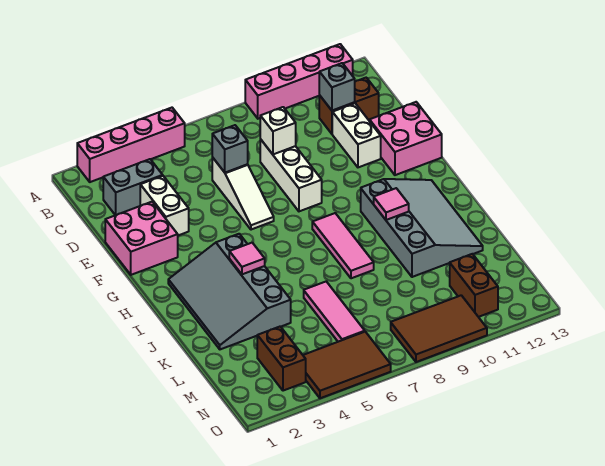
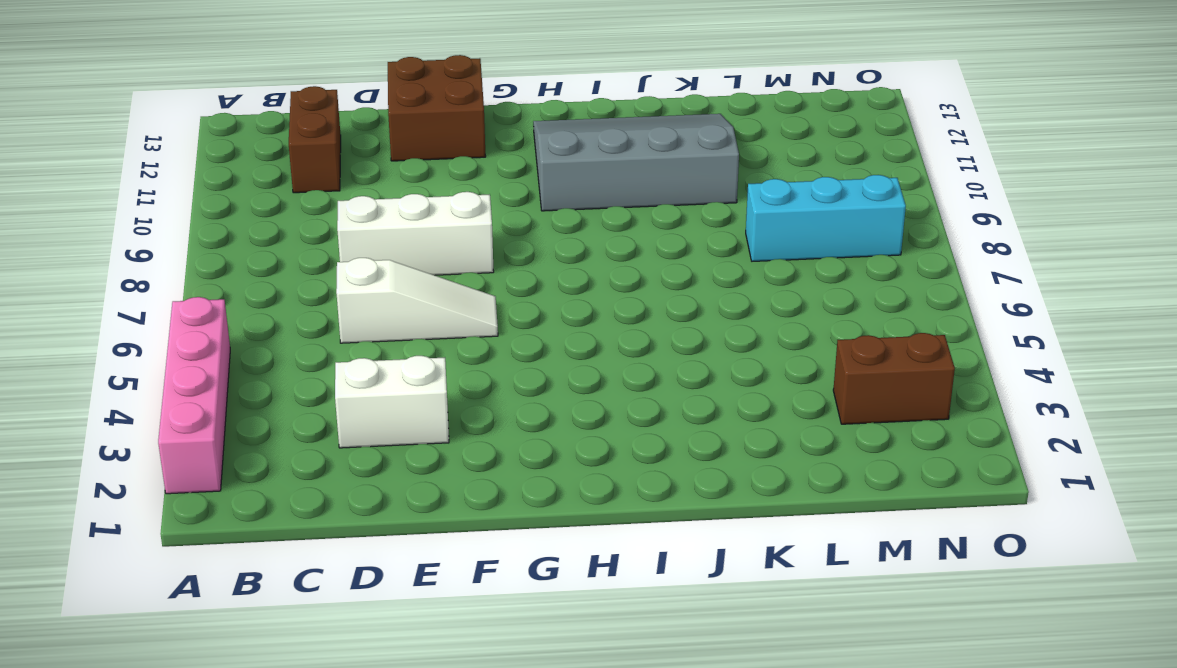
brown 2x2 brick [388,55,486,161] -> pink 2x2 brick [370,102,442,175]
cyan 1x3 brick [746,175,906,261] -> brown 2x3 tile [391,295,487,362]
none -> pink 1x4 brick [245,44,353,119]
none -> grey 1x2 brick [103,159,163,215]
none -> white 1x2 brick [332,103,381,167]

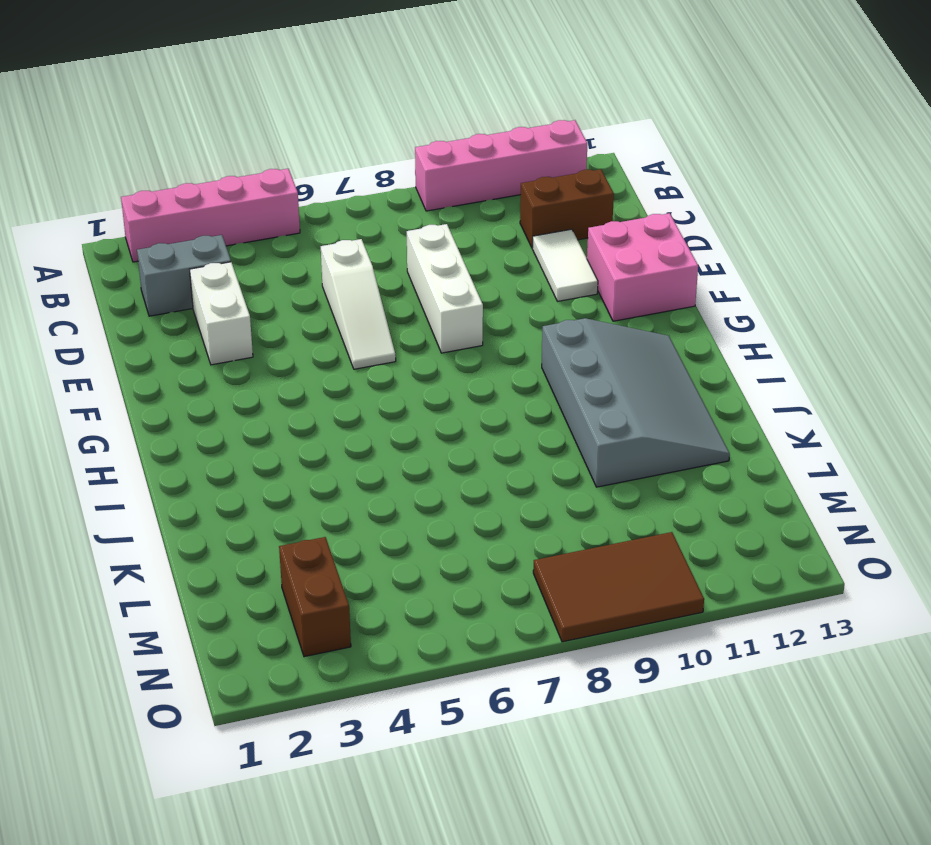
white 1x2 tile [532,229,598,301] -> white 1x2 brick [332,103,381,167]
none -> pink 2x2 brick [105,202,178,275]
none -> grey 3x4 slope [168,234,291,349]
none -> pink 1x3 tile [312,213,374,278]

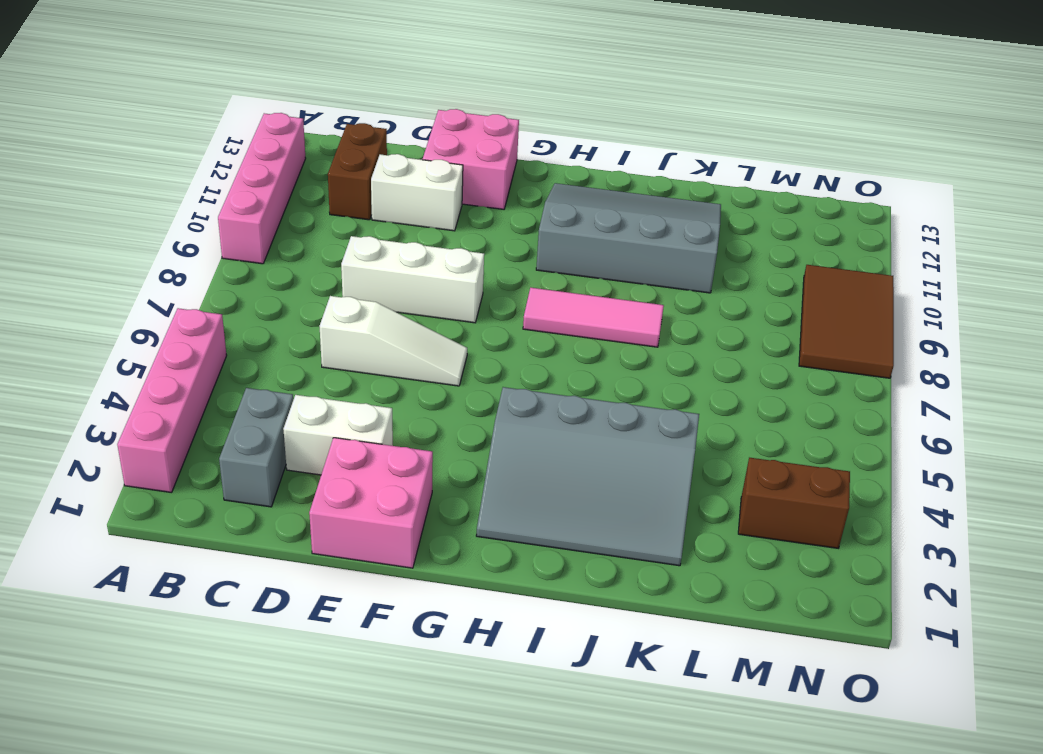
none -> pink 1x3 tile [304,282,365,342]
none -> brown 1x2 brick [450,254,498,317]
none -> brown 2x3 tile [303,332,391,398]

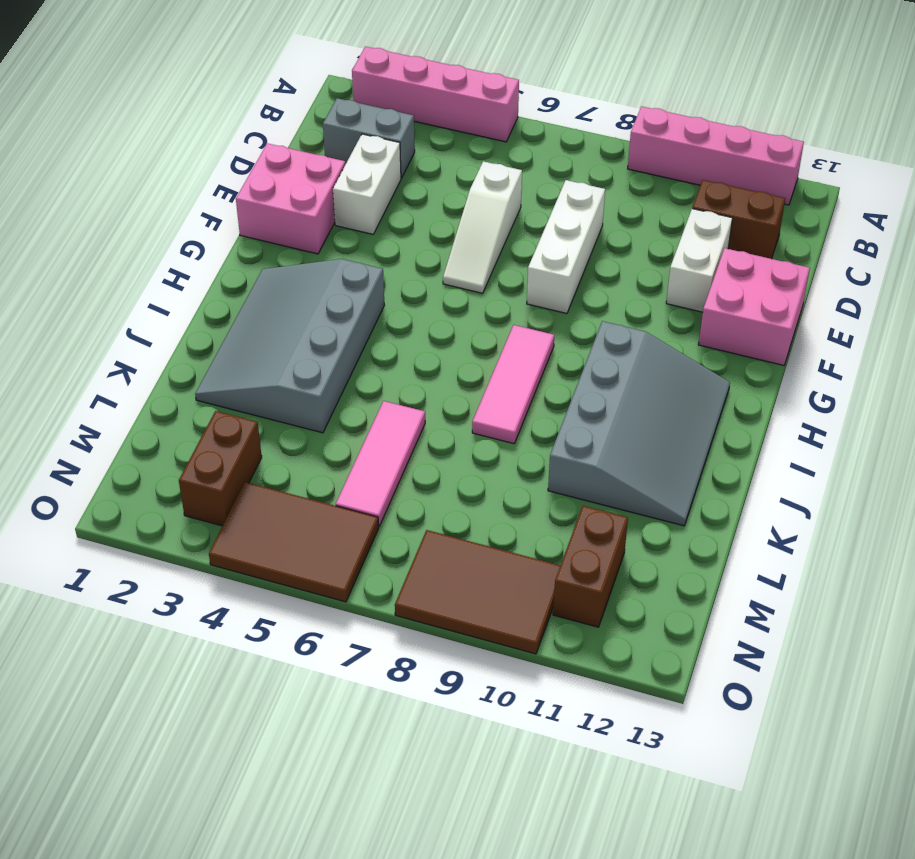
none -> grey 1x1 brick [319,63,355,111]
none -> grey 1x1 brick [212,125,248,173]
none -> white 1x1 brick [260,107,296,154]

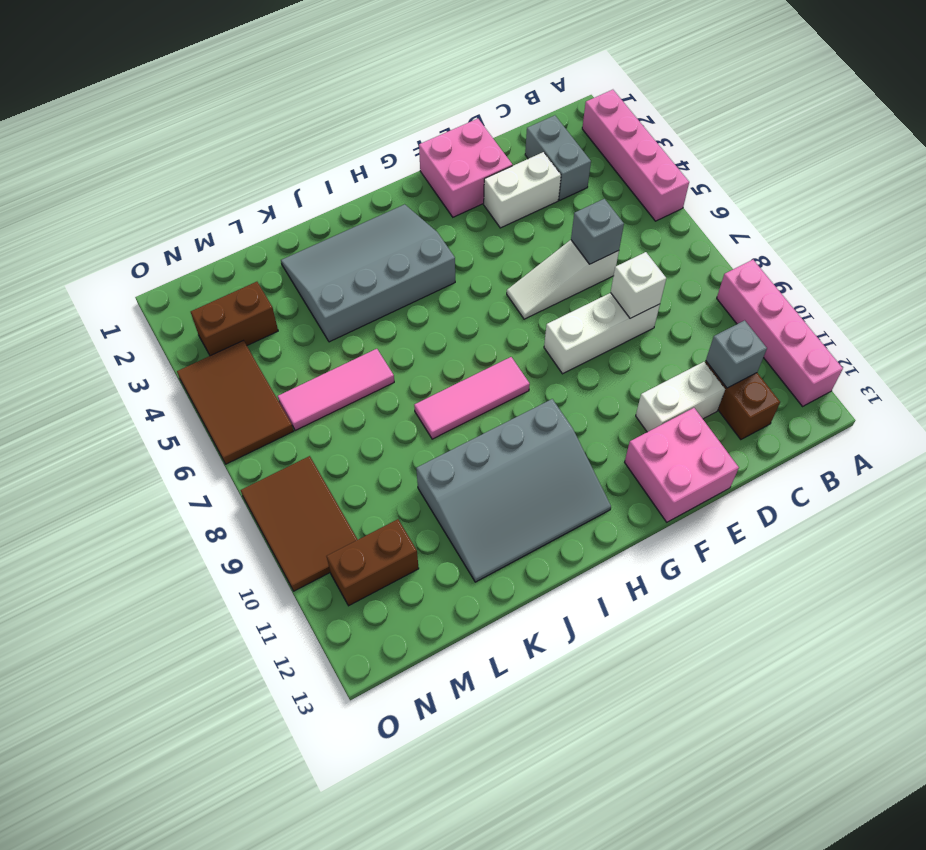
none -> pink 1x1 tile [229,243,265,274]
none -> pink 1x1 tile [374,188,409,220]

